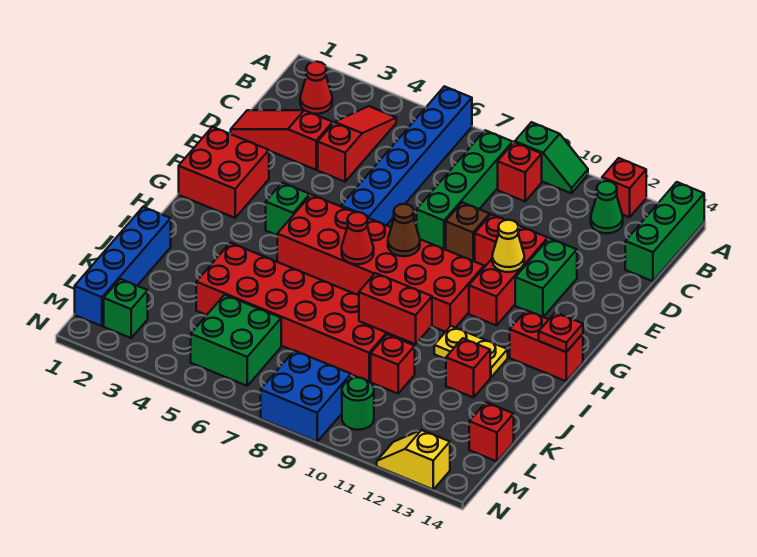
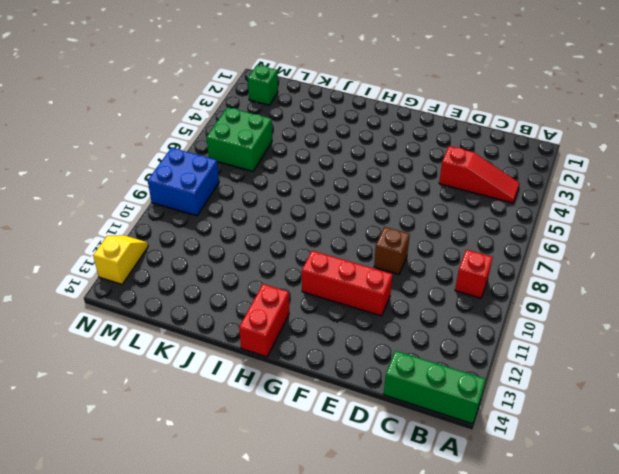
none -> blue 1x6 brick [341,86,472,225]
none -> green 1x2 slope [515,122,588,193]
none -> red 1x1 brick [602,158,646,217]
none -> red 1x1 cone [300,62,332,114]

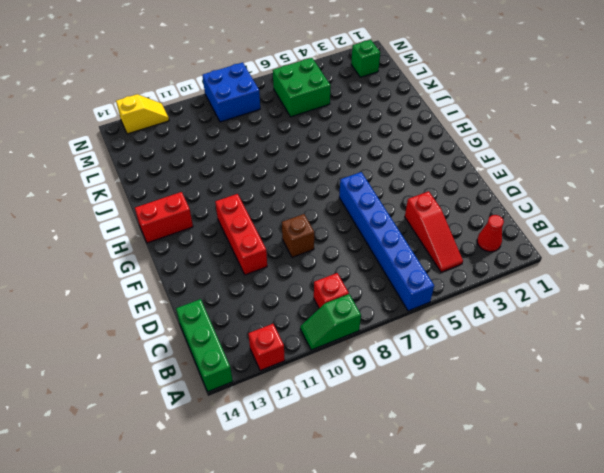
none -> green 1x4 brick [417,130,513,249]
none -> green 1x1 cone [591,181,623,233]
none -> red 1x3 slope [231,110,333,170]
none -> red 1x1 brick [475,214,504,266]

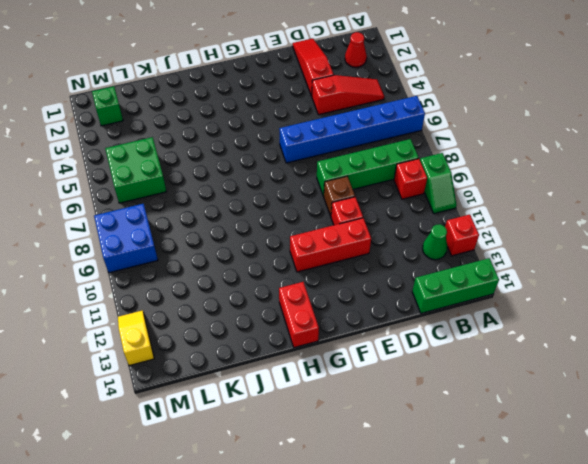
none -> green 1x2 brick [515,238,577,317]
none -> red 2x2 brick [179,127,269,218]
none -> green 1x1 brick [266,183,310,235]
none -> red 2x6 brick [277,195,484,332]

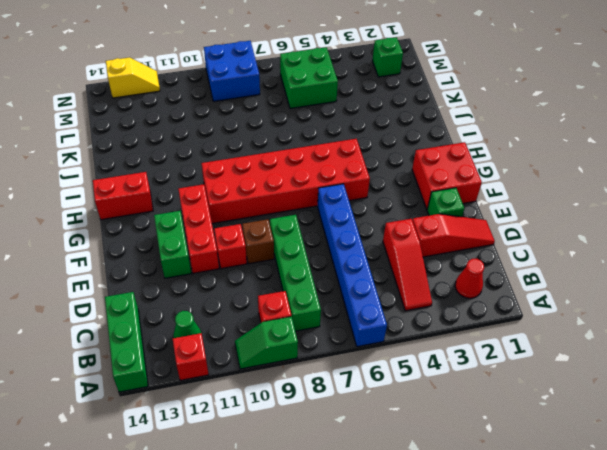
green 1x1 brick [427,188,464,217] -> green 1x1 brick moved to [266,183,310,235]
none -> yellow 1x2 plate [434,326,508,377]
none -> blue 1x4 brick [75,207,171,326]
none -> red 2x6 brick [196,243,403,382]
none -> red 1x1 brick [446,338,490,398]

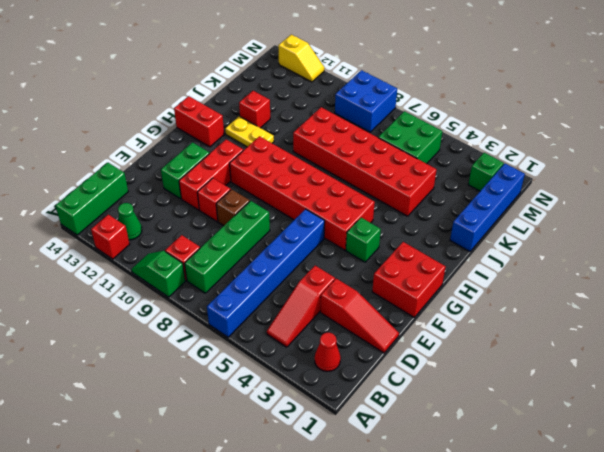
none -> red 1x1 brick [371,334,415,394]
none -> red 1x1 brick [469,402,514,461]
none -> green 1x1 round brick [342,377,374,430]
none -> yellow 1x1 cone [492,220,524,272]

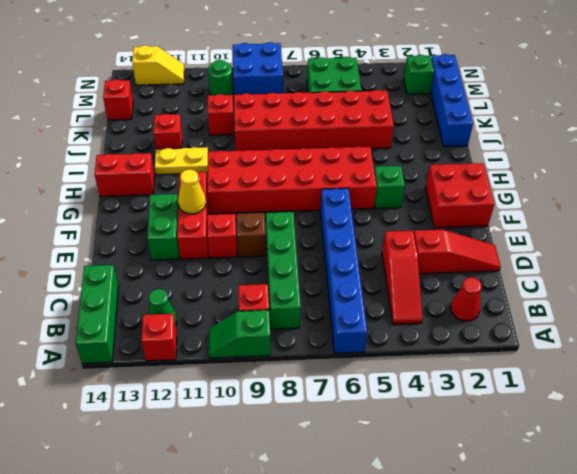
none -> brown 1x1 cone [388,204,420,256]
none -> red 1x1 cone [342,212,374,264]
none -> red 1x1 plate [539,312,583,352]
none -> red 1x2 brick [359,273,432,344]

